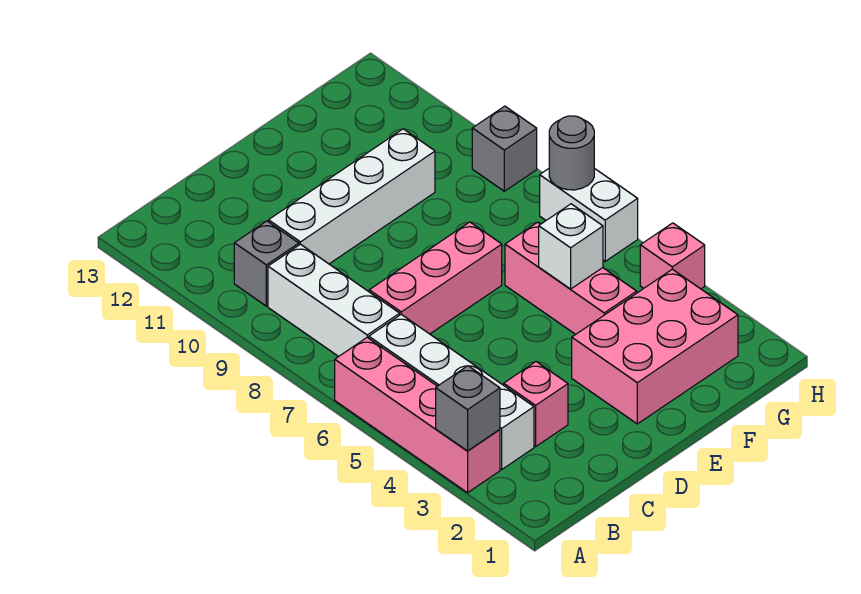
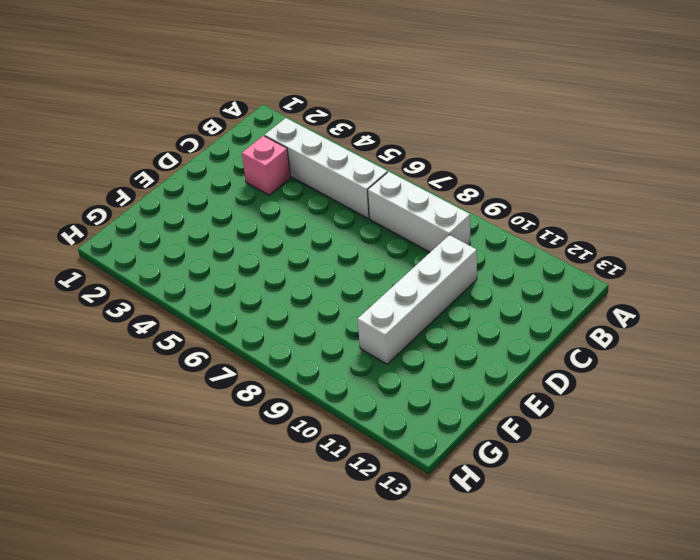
none -> pink 1x4 brick [335,338,500,493]
none -> grey 1x1 brick [234,221,299,306]
none -> pink 1x3 brick [369,222,502,334]

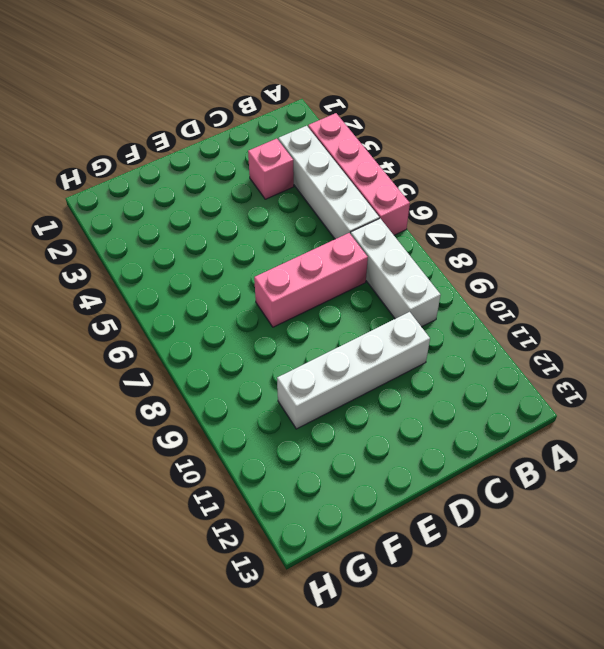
none -> grey 1x1 brick [234,221,299,306]
none -> pink 2x3 brick [572,269,738,424]
none -> pink 1x3 brick [505,222,637,334]

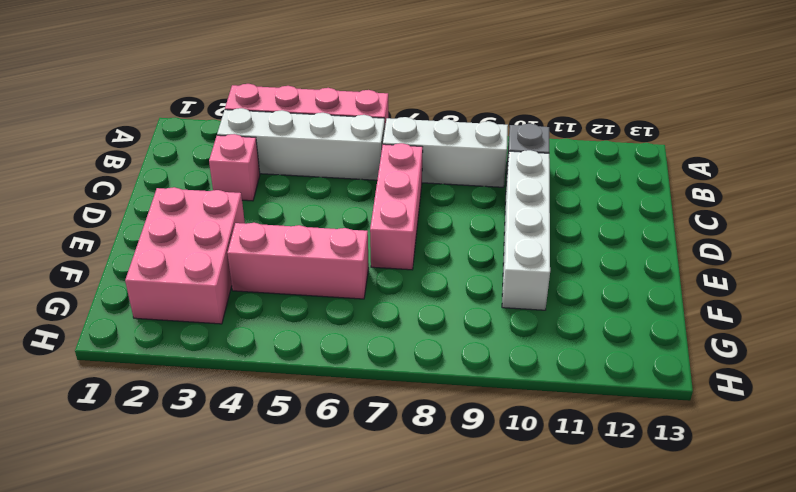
none -> pink 1x1 brick [640,223,705,289]
none -> white 1x2 brick [540,168,638,261]
none -> grey 1x1 brick [472,106,537,191]

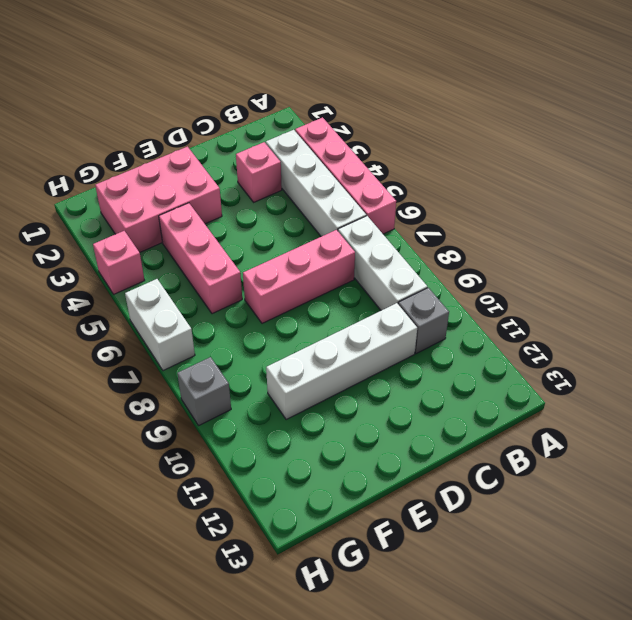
none -> grey 1x1 brick [436,366,500,451]
none -> white 1x1 brick [539,204,603,289]
none -> grey 1x1 round brick [549,116,594,190]

